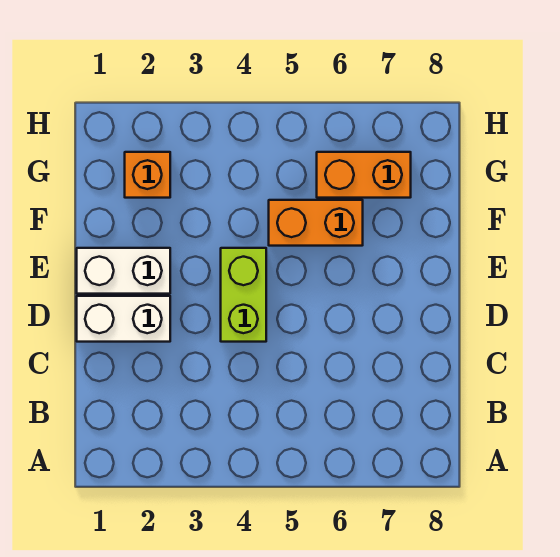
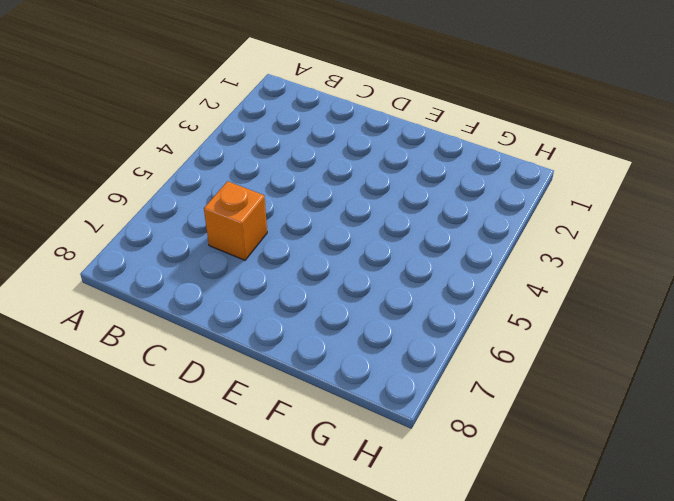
orange 1x1 brick [204,181,267,260] -> orange 1x1 brick moved to [125,152,170,198]
none -> white 1x2 brick [77,296,170,342]
none -> lime 1x2 brick [221,248,266,342]

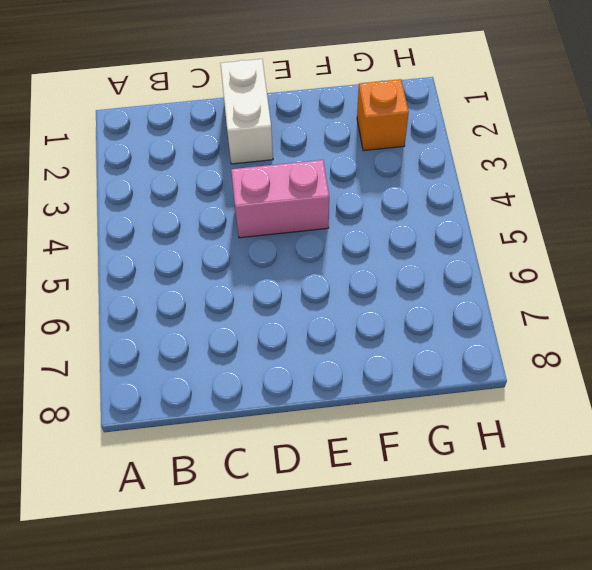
pink 1x2 brick [231,160,329,238] -> lime 1x2 brick [221,248,266,342]
none -> white 1x2 brick [77,248,170,294]
none -> orange 1x2 brick [269,200,363,246]

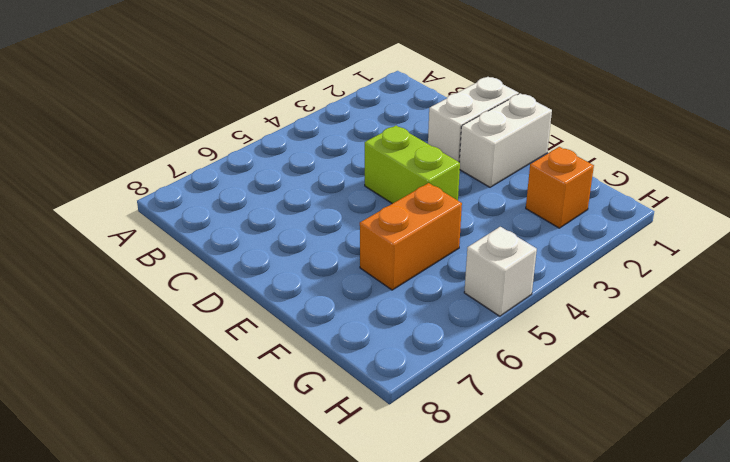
white 1x1 brick [464,227,537,316] -> none
none -> orange 1x2 brick [317,152,411,198]

